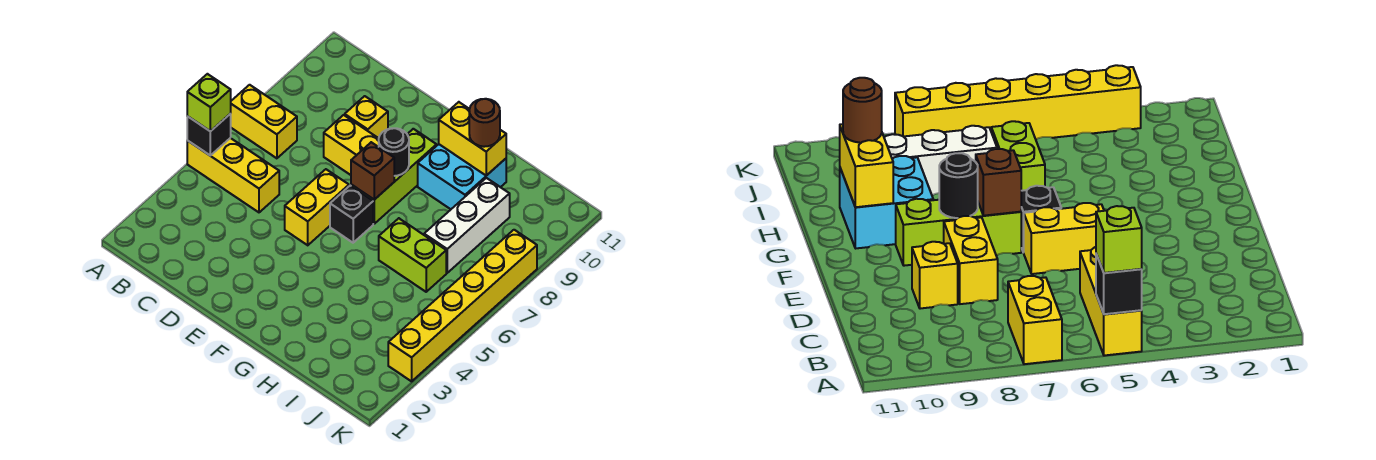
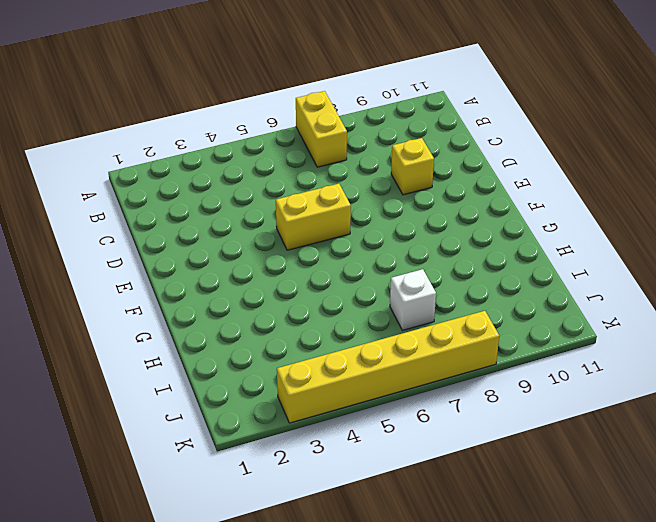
white 1x1 brick [390,269,436,330] -> white 1x3 brick [424,178,510,273]
none -> yellow 1x3 brick [187,138,279,212]
none -> yellow 1x2 brick [324,115,379,175]
none -> black 1x1 brick [330,186,373,243]

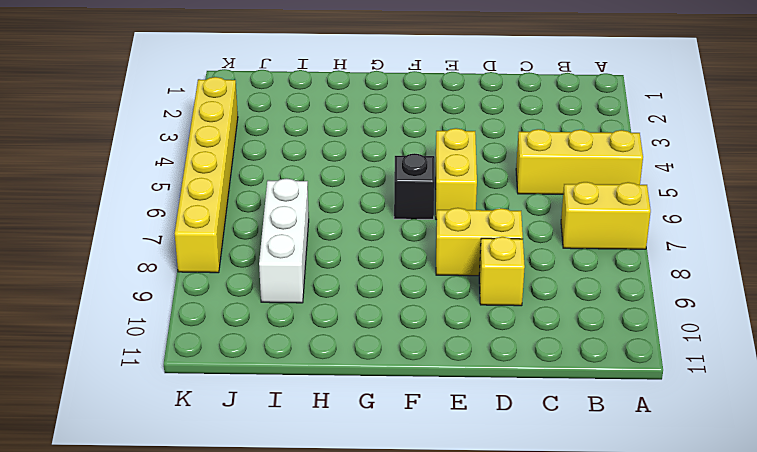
none -> lime 1x3 brick [351,129,437,224]
none -> cyan 2x2 brick [418,144,506,209]
none -> lime 1x2 brick [379,218,446,292]

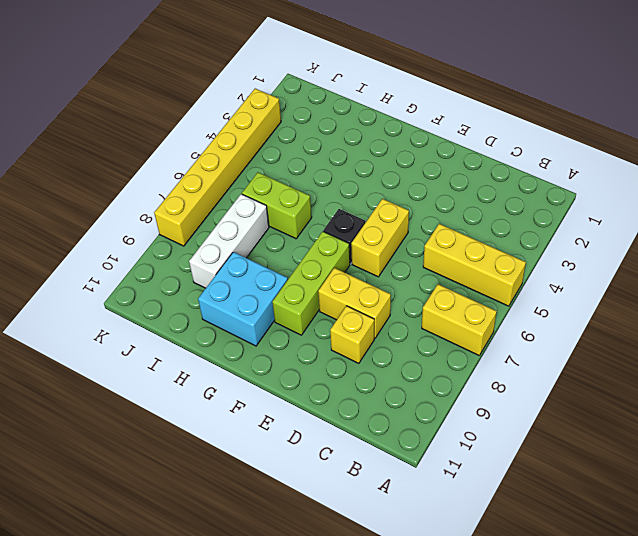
none -> black 1x1 brick [187,114,231,156]
none -> brown 1x1 brick [351,142,394,200]
none -> black 1x1 round brick [379,128,409,176]

